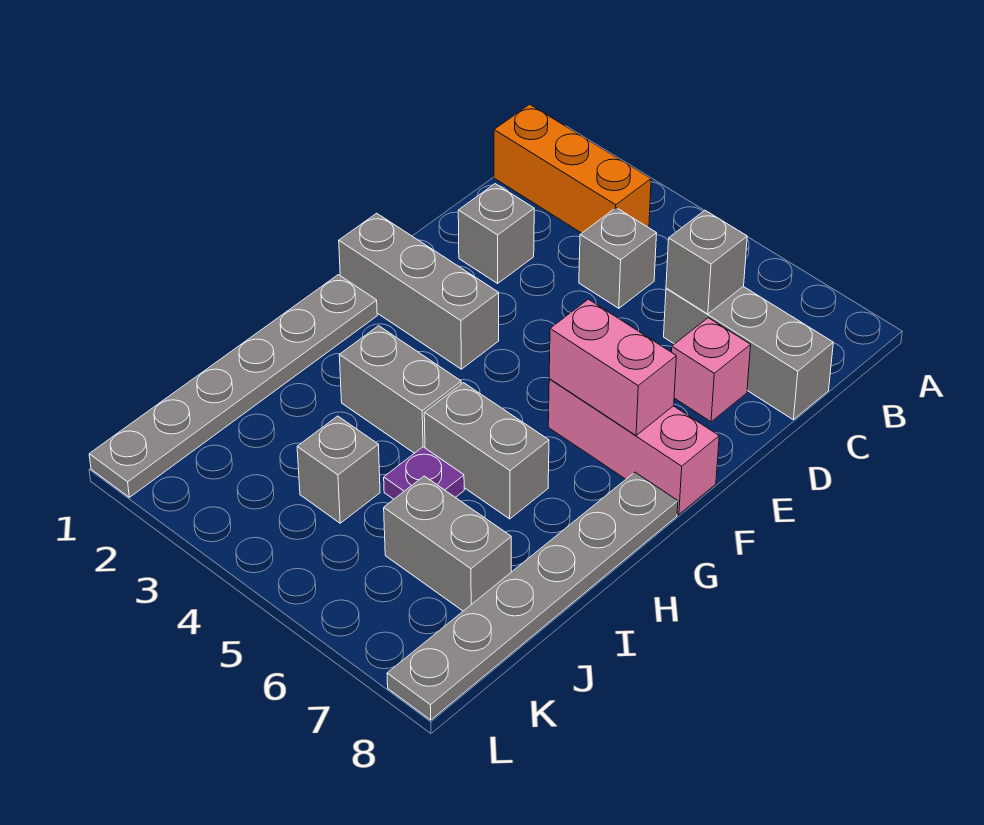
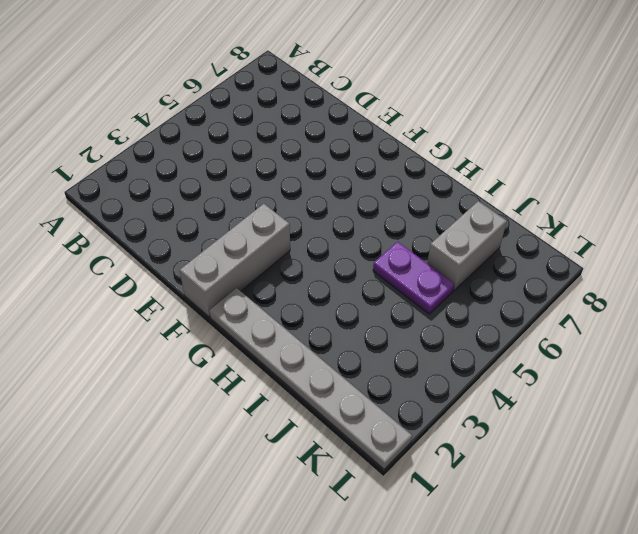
purple 1x2 plate [373,242,454,314] -> purple 1x1 plate [384,447,464,499]
none -> orange 1x3 brick [494,104,651,233]
none -> grey 1x1 brick [579,208,657,308]
none -> grey 1x3 brick [664,286,833,420]

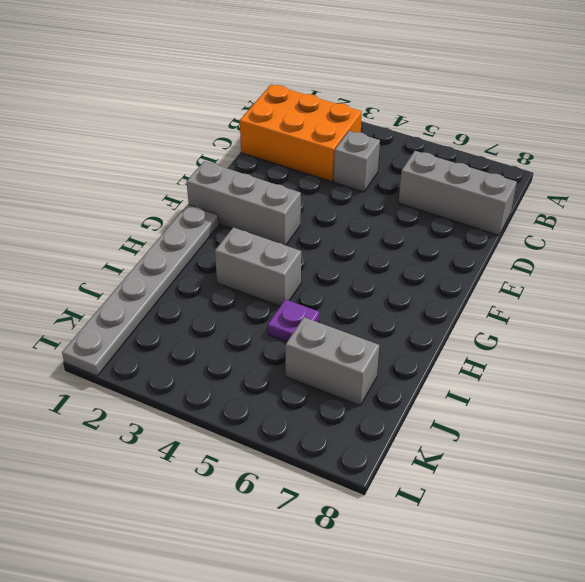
orange 2x3 brick [240,84,362,182] -> orange 1x3 brick [494,104,651,233]
none -> grey 1x1 brick [458,184,534,283]
none -> pink 1x1 brick [672,318,751,422]
none -> pink 1x3 brick [548,379,719,515]

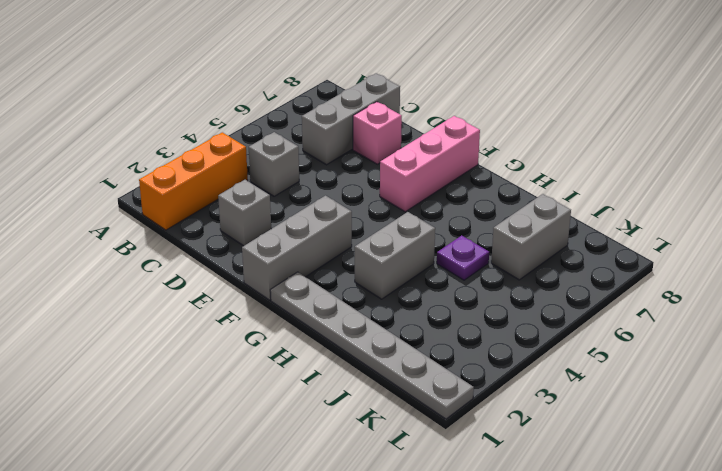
none -> grey 1x6 plate [387,472,678,720]
none -> grey 1x2 brick [424,383,549,519]
none -> grey 1x1 brick [297,416,380,523]

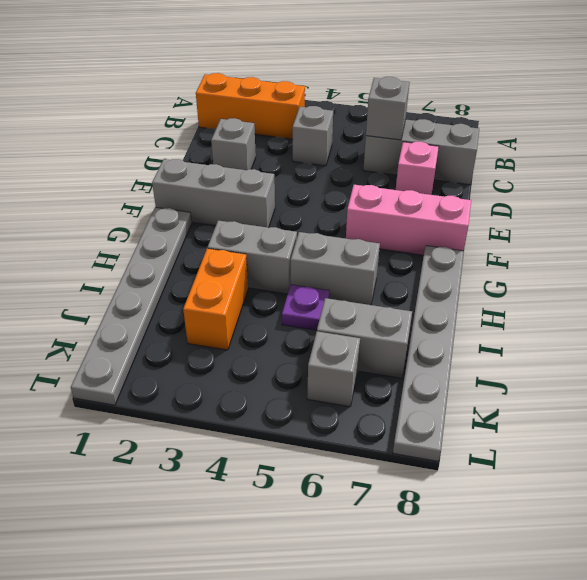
orange 1x2 brick [183,249,248,350] -> none
grey 1x1 brick [307,332,360,407] -> grey 1x1 brick moved to [297,416,380,523]
none -> pink 1x2 brick [549,299,676,435]

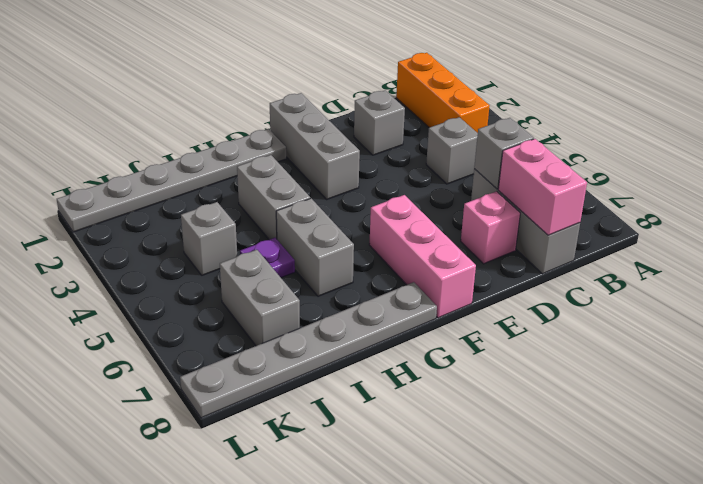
pink 1x2 brick [498,139,587,235] -> pink 1x2 brick moved to [549,299,676,435]

